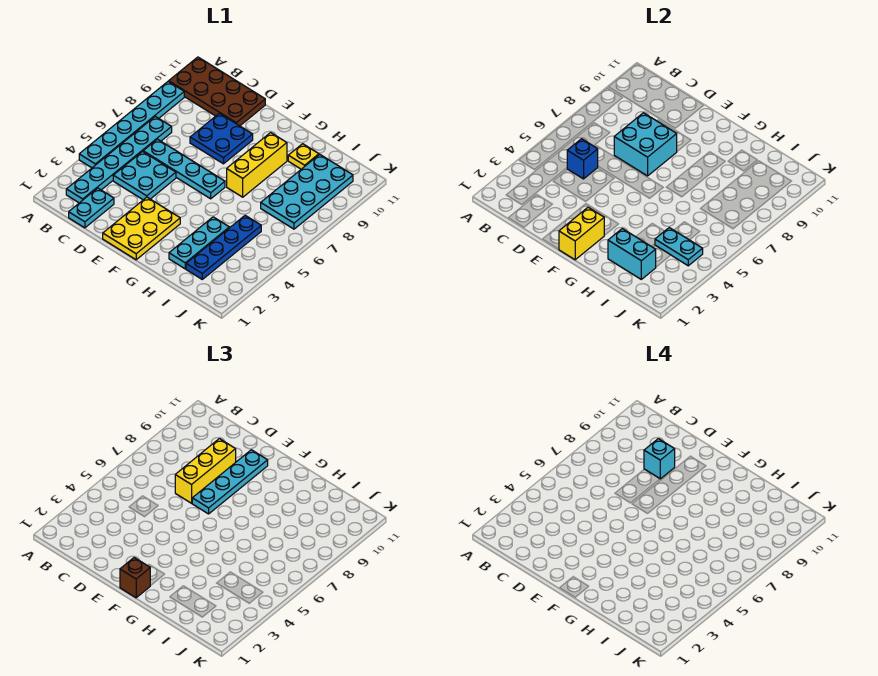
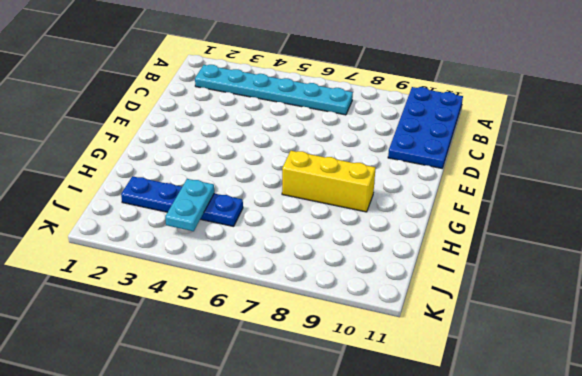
blue 2x4 plate [388,87,463,168] -> brown 2x4 plate [169,57,265,126]
none -> cyan 1x6 plate [79,81,184,168]
none -> cyan 1x2 plate [69,188,114,228]
none -> cyan 2x2 plate [113,152,176,200]

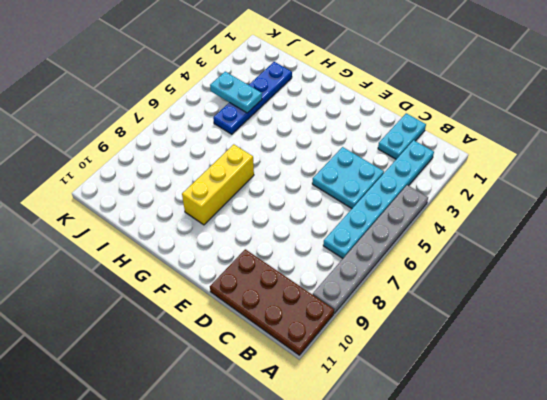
grey 1x6 plate [313,185,428,313] -> cyan 1x6 plate [79,81,184,168]
none -> cyan 1x4 plate [143,139,225,199]
none -> blue 2x2 plate [190,113,253,164]
none -> yellow 2x3 plate [103,197,180,260]

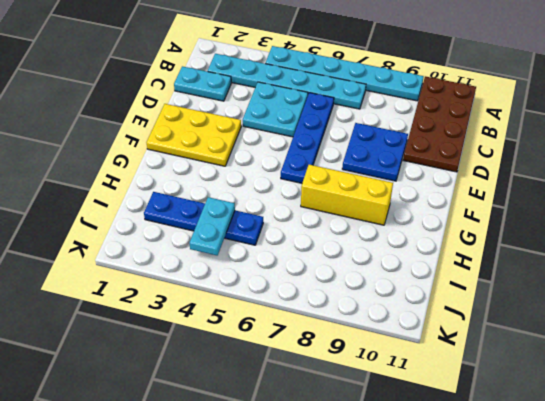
blue 1x4 plate [281,93,334,183] -> cyan 1x4 plate [143,139,225,199]
none -> cyan 1x3 plate [169,217,229,269]
none -> yellow 1x1 plate [288,144,319,169]
none -> cyan 2x4 plate [261,154,353,229]

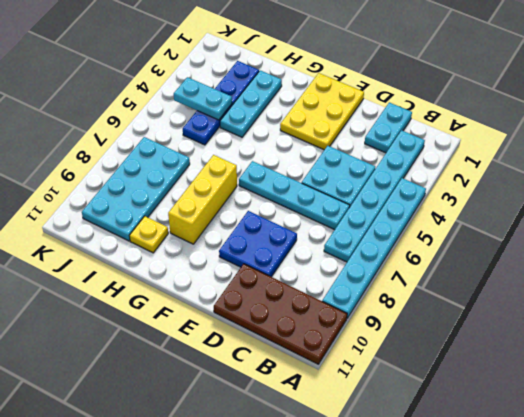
none -> blue 1x1 brick [567,139,598,179]
none -> cyan 2x2 brick [614,113,677,176]
none -> yellow 1x2 brick [559,207,604,260]

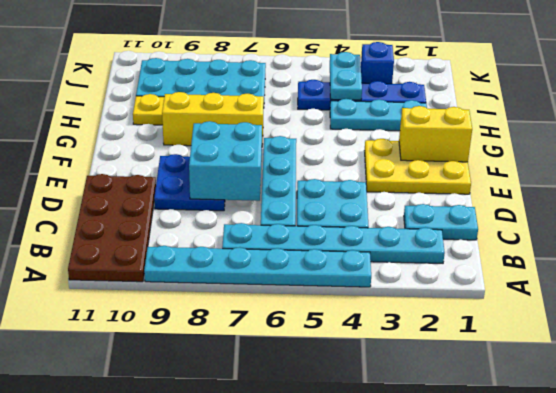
blue 1x1 brick [361,42,394,84] -> blue 1x1 brick moved to [567,139,598,179]
none -> cyan 1x2 brick [608,229,656,279]
none -> yellow 1x3 brick [175,439,236,503]
none -> cyan 1x4 plate [192,450,268,514]

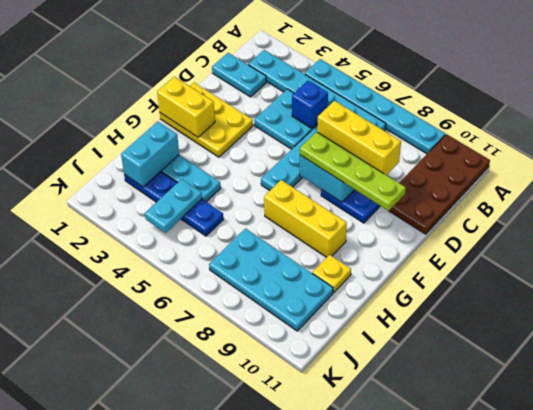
lime 1x4 plate [300,132,406,211] -> cyan 1x4 plate [192,450,268,514]
none -> brown 1x1 brick [120,558,150,598]
none -> cyan 1x1 brick [644,439,675,479]

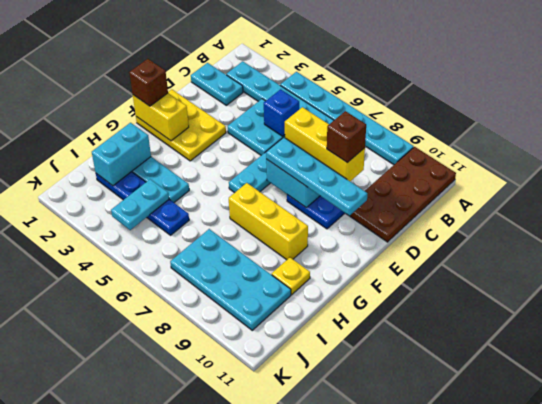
brown 1x1 brick [327,111,366,163] -> cyan 1x1 brick [644,439,675,479]

